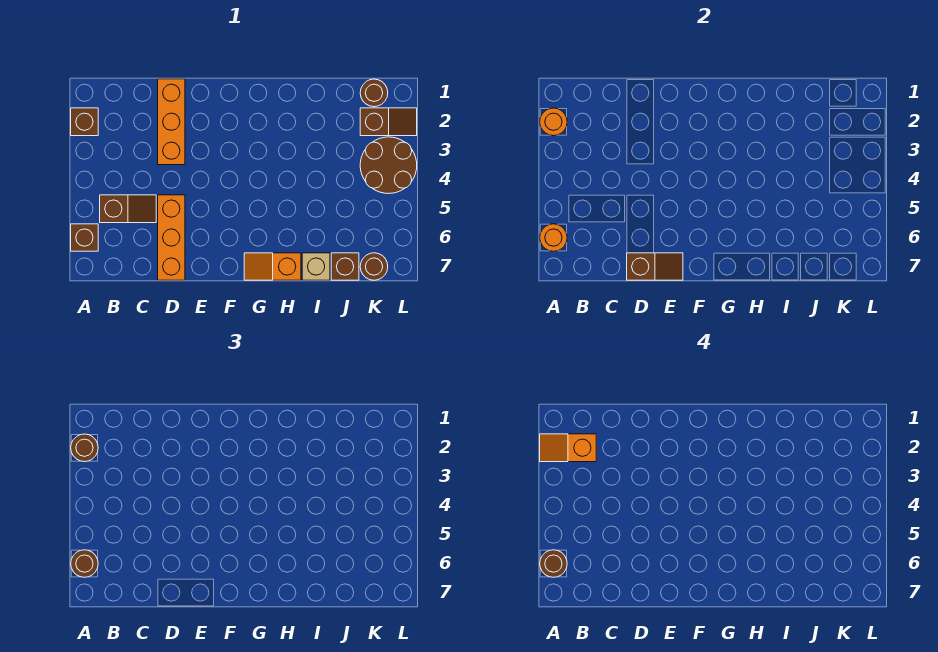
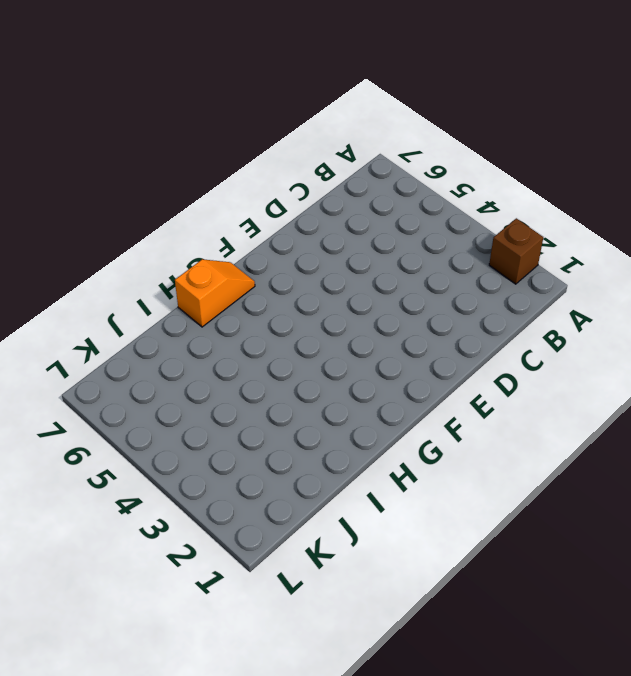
none -> brown 1x1 brick [71,224,98,251]
none -> brown 1x2 slope [100,195,156,223]
none -> orange 1x3 brick [158,79,185,165]

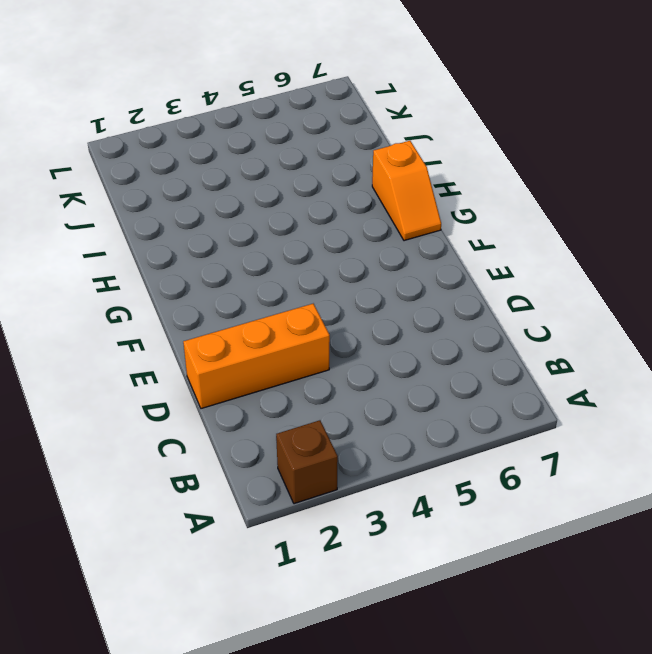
none -> brown 1x1 brick [71,224,98,251]
none -> brown 1x2 slope [100,195,156,223]
none -> orange 1x3 brick [158,195,185,280]

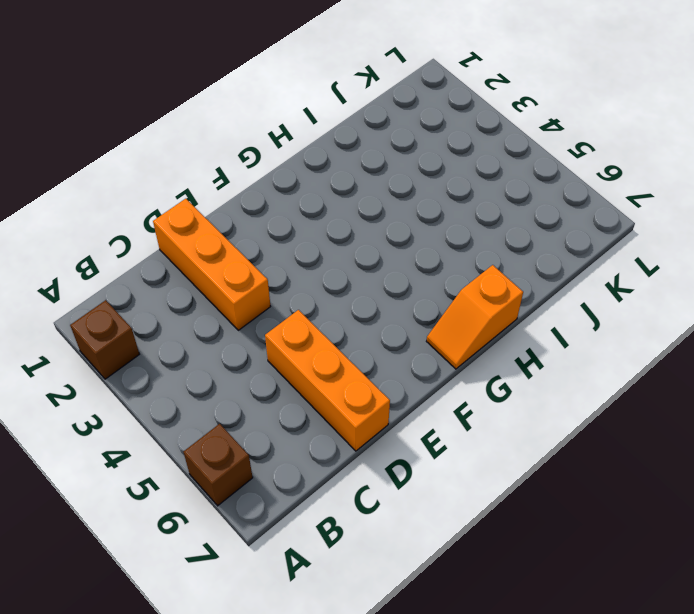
none -> brown 1x2 slope [100,195,156,223]
none -> tan 1x1 brick [302,253,330,280]
none -> brown 1x1 brick [331,253,359,280]

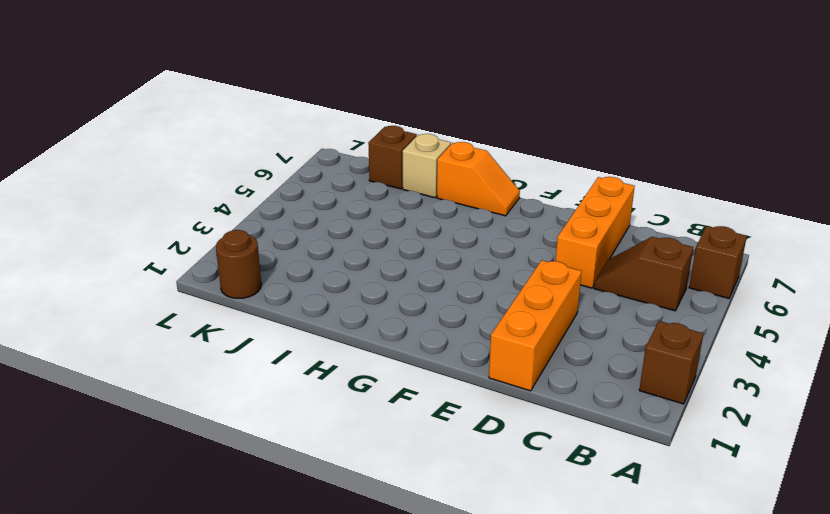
none -> brown 1x2 slope [360,108,417,136]
none -> brown 2x2 round brick [360,137,417,194]
none -> brown 1x1 round brick [360,253,388,280]

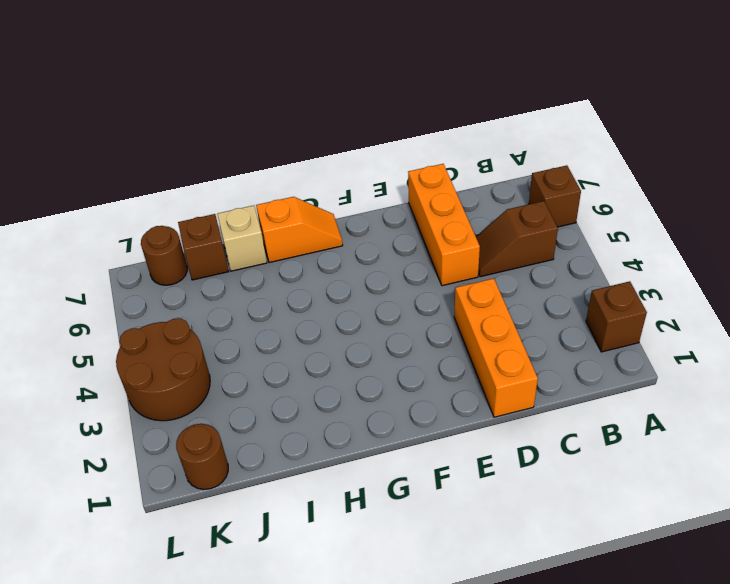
none -> brown 1x2 slope [360,108,417,136]
none -> orange 1x1 round brick [540,108,567,136]
none -> orange 1x1 round brick [540,224,567,251]

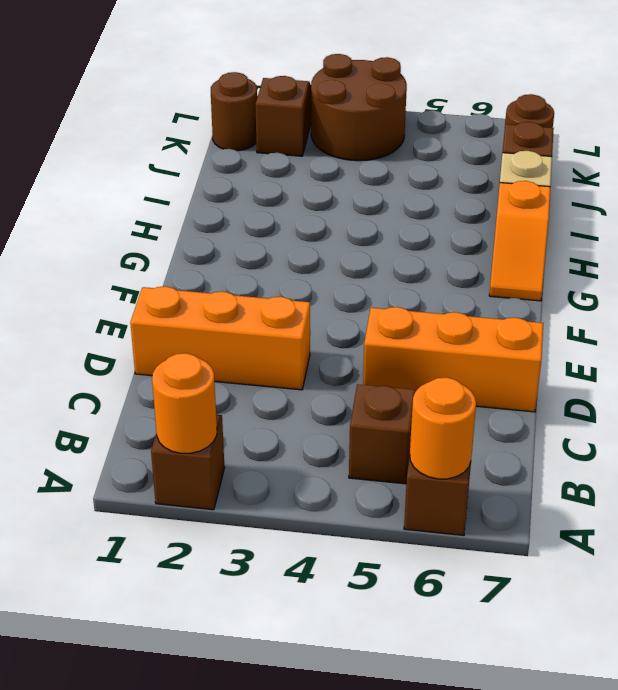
none -> brown 1x2 slope [627,253,683,280]
none -> brown 1x1 round brick [71,434,98,462]
none -> brown 1x1 round brick [71,550,98,577]

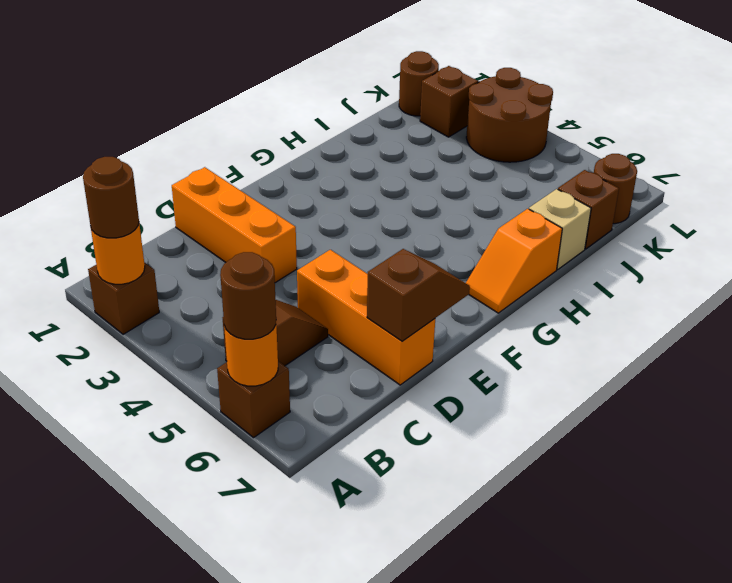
none -> orange 1x2 slope [540,434,596,462]
none -> brown 1x1 round brick [540,550,567,577]

